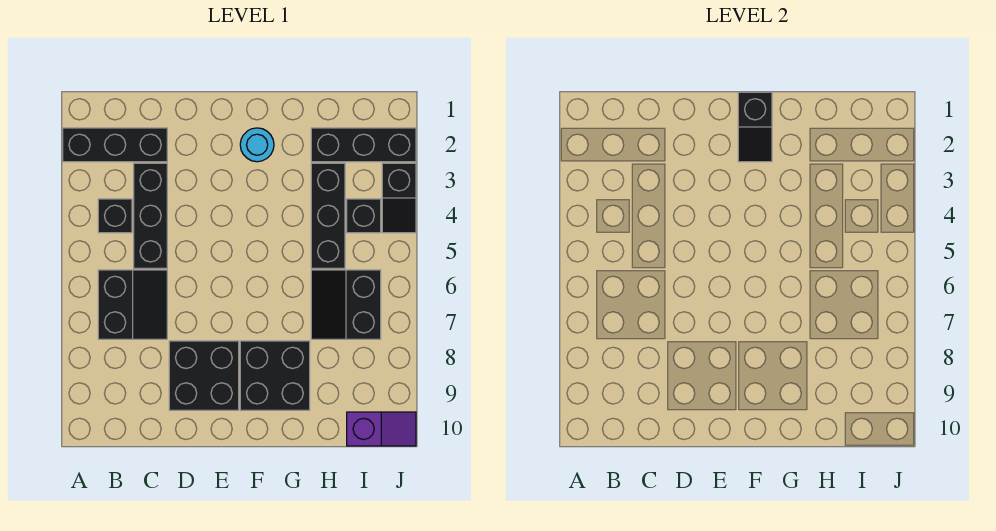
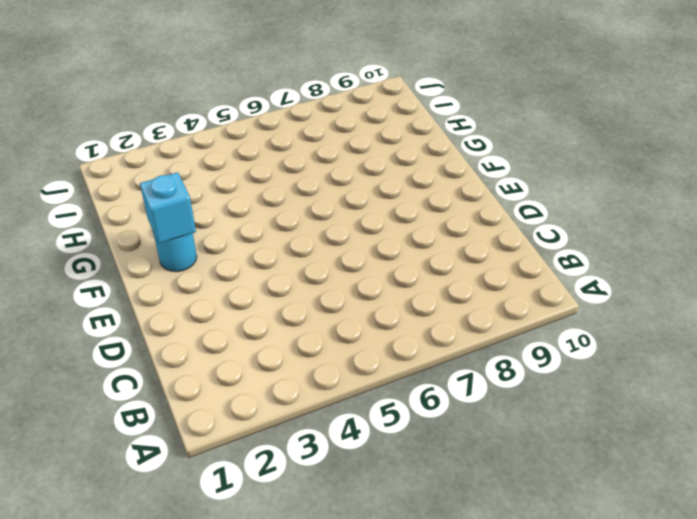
cyan 1x1 brick [140,172,196,244] -> black 1x2 slope [738,92,772,162]
none -> black 1x3 brick [63,128,167,162]
none -> black 1x1 brick [98,199,132,233]
none -> black 2x2 slope [98,270,167,339]

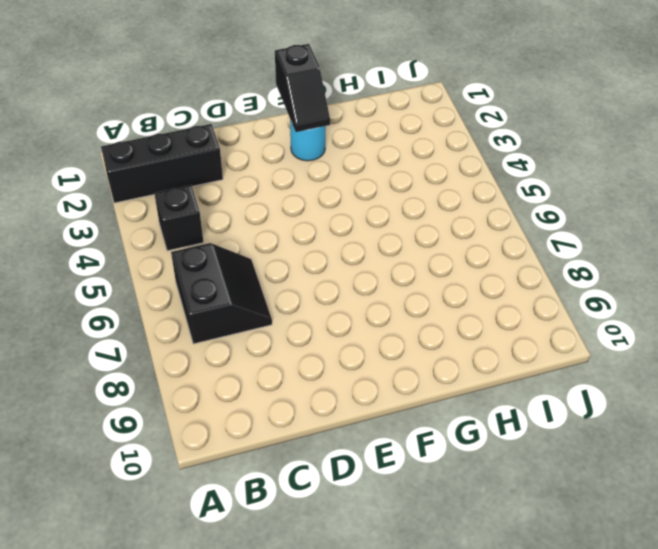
none -> black 1x3 brick [134,163,167,268]
none -> black 2x2 brick [169,341,239,410]
none -> black 2x2 brick [240,341,310,410]

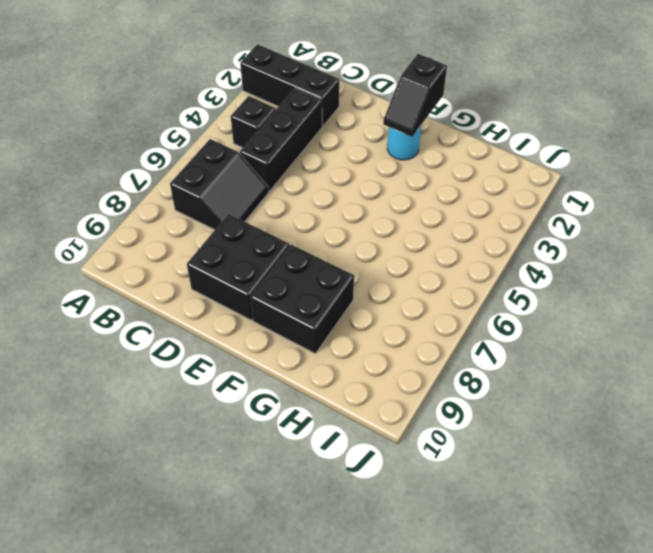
none -> black 1x3 brick [311,128,416,162]
none -> black 1x3 brick [311,163,345,268]
none -> black 2x2 slope [311,270,381,339]

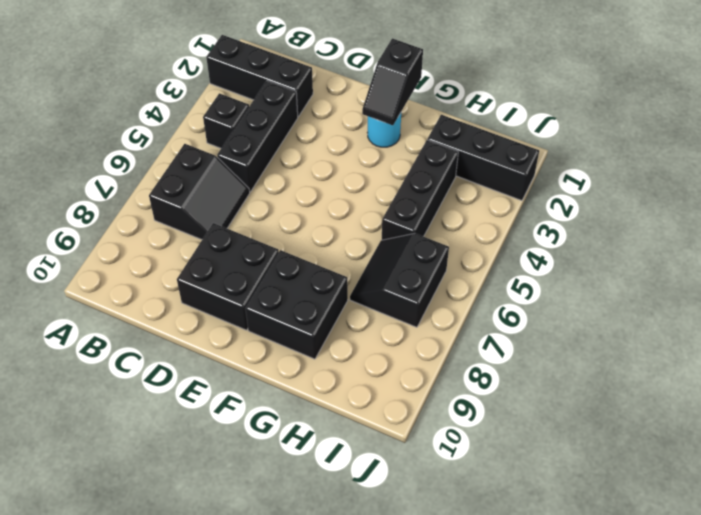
none -> black 1x1 brick [347,199,381,233]
none -> purple 1x2 slope [347,412,416,446]
none -> black 1x2 slope [382,163,416,233]

